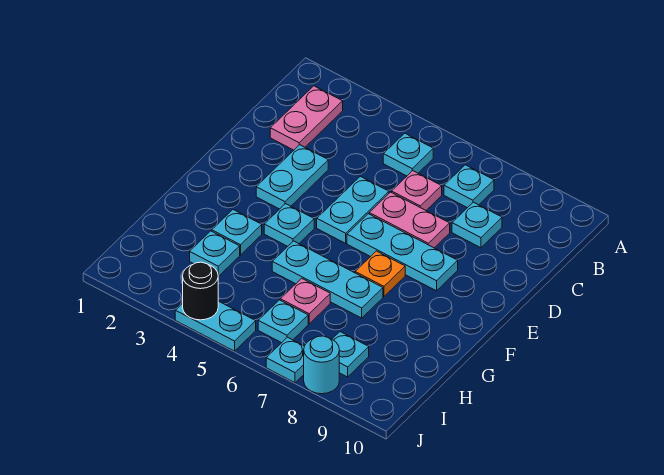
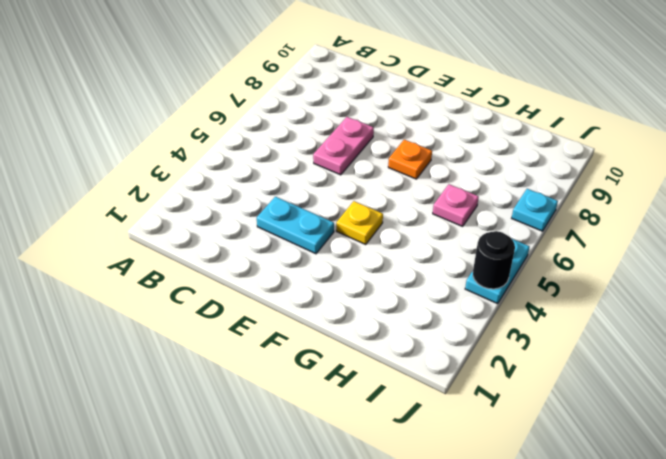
yellow 1x1 plate [336,201,383,245] -> cyan 1x1 plate [264,204,314,246]
none -> pink 1x2 plate [270,86,343,150]
none -> cyan 1x1 plate [383,133,433,176]
none -> cyan 1x1 plate [444,165,494,208]

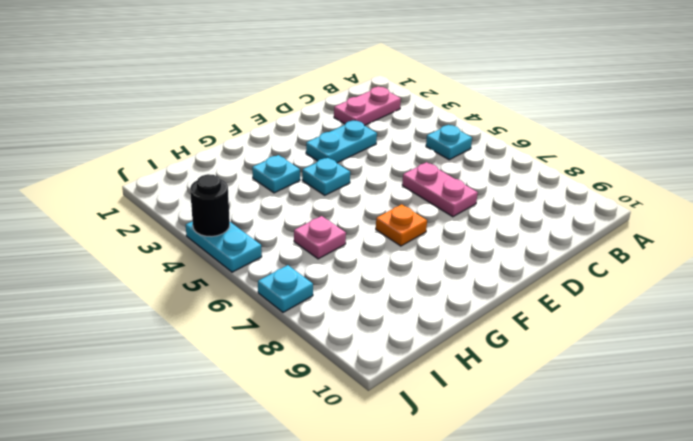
none -> cyan 1x1 plate [444,165,494,208]
none -> pink 1x1 plate [392,171,442,210]
none -> cyan 1x1 plate [452,202,502,248]

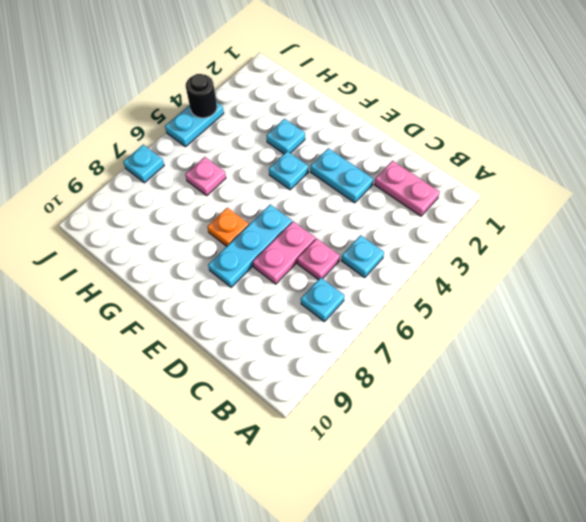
none -> cyan 1x1 plate [452,202,502,248]
none -> cyan 1x2 plate [317,176,389,243]
none -> cyan 1x3 plate [272,241,383,318]

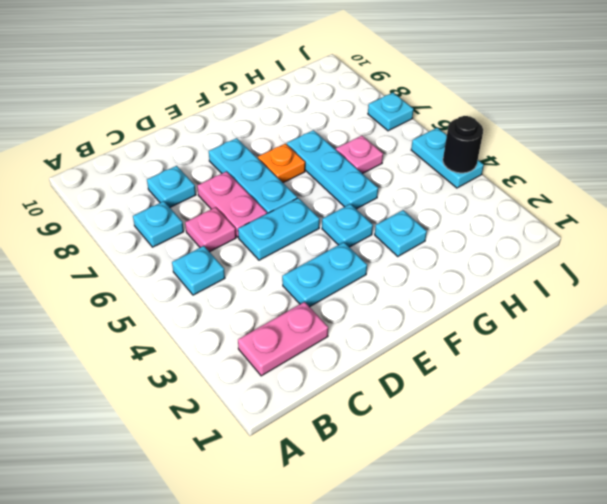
none -> cyan 1x1 plate [190,231,240,277]
none -> cyan 1x1 plate [258,300,308,343]
none -> cyan 1x1 plate [332,332,369,377]

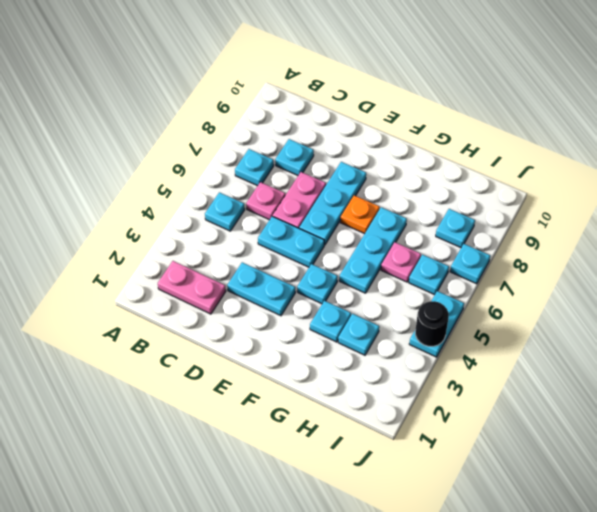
none -> cyan 1x1 round brick [304,336,339,394]

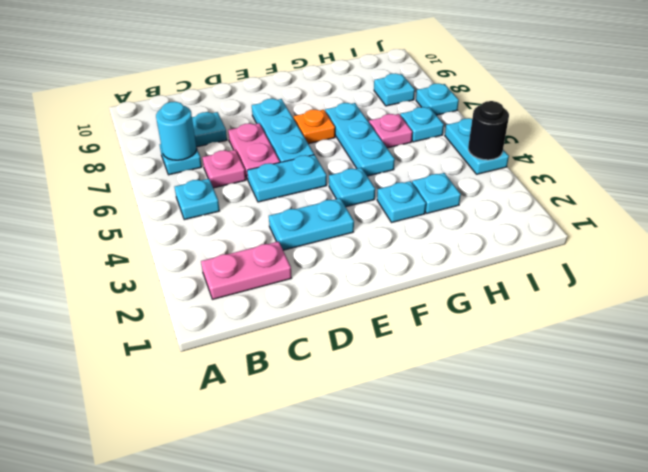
cyan 1x1 round brick [156,102,197,160] -> cyan 1x1 round brick moved to [304,336,339,394]

